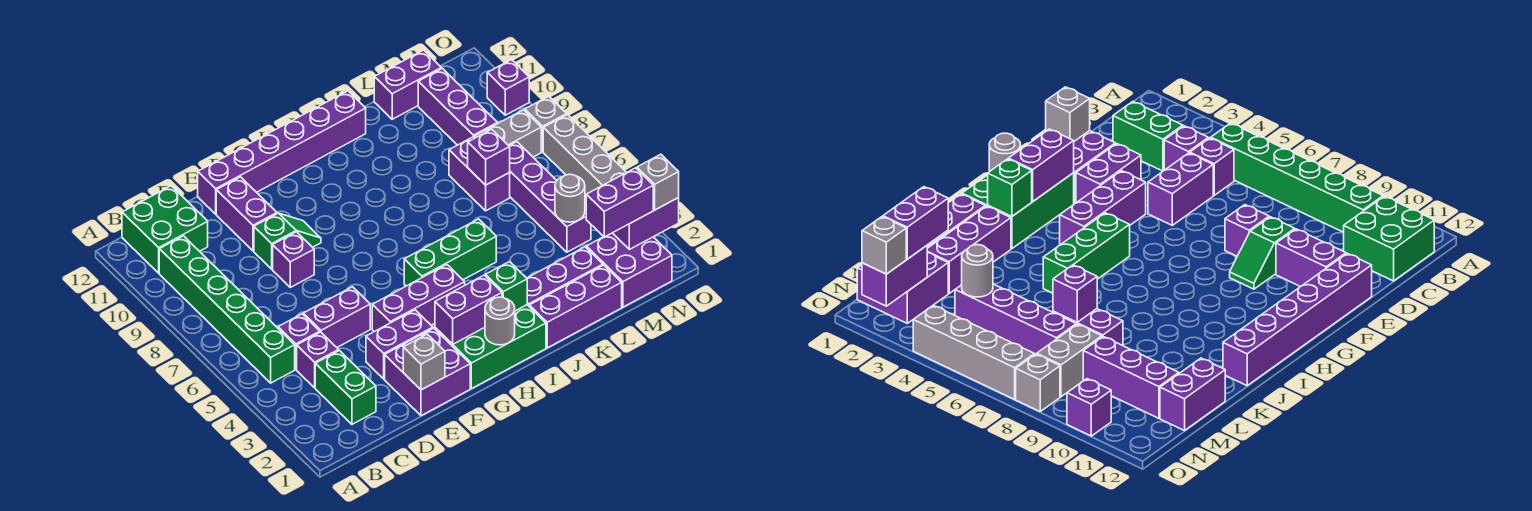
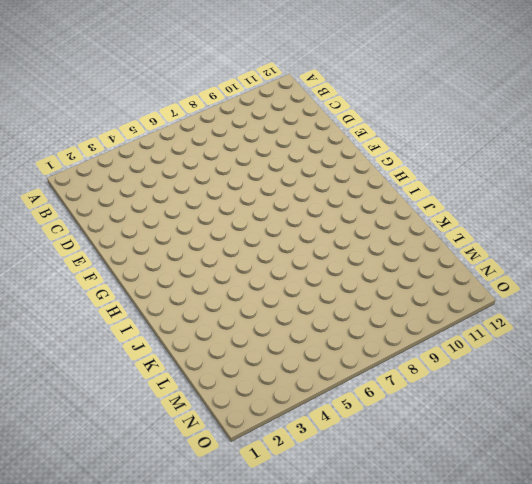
none -> green 1x6 brick [159,236,295,383]
none -> green 2x2 brick [122,186,208,273]
none -> green 1x2 brick [315,351,376,424]
none -> purple 1x1 brick [297,332,339,388]

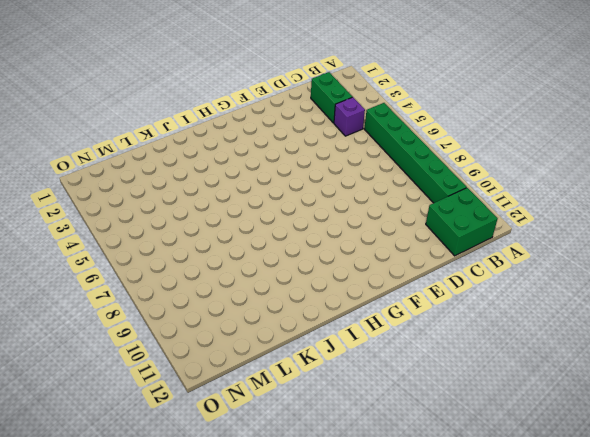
none -> purple 1x1 brick [278,314,320,369]
none -> purple 1x2 brick [303,287,370,347]
none -> purple 2x2 brick [385,328,470,416]
none -> purple 1x2 brick [366,310,433,379]

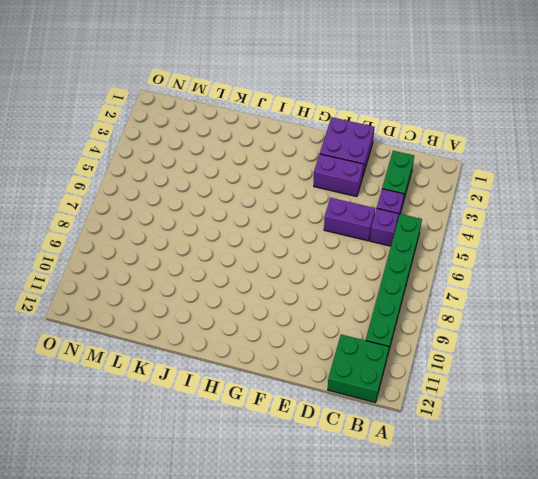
none -> purple 1x1 brick [273,232,314,287]
none -> green 1x2 slope [254,213,321,269]
none -> purple 1x2 brick [216,177,277,251]
none -> purple 1x6 brick [198,91,366,214]

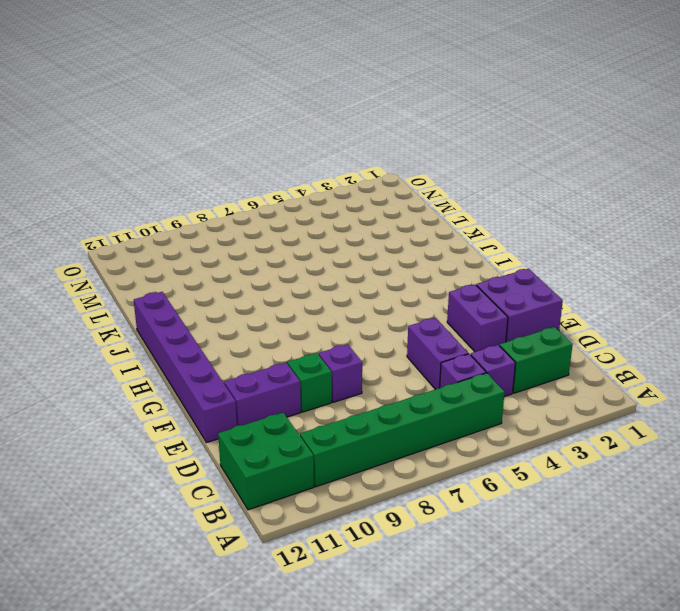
none -> purple 1x3 brick [372,265,465,332]
none -> green 2x3 brick [435,305,546,389]
none -> green 1x3 brick [404,219,496,286]
none -> purple 1x3 brick [529,265,622,348]

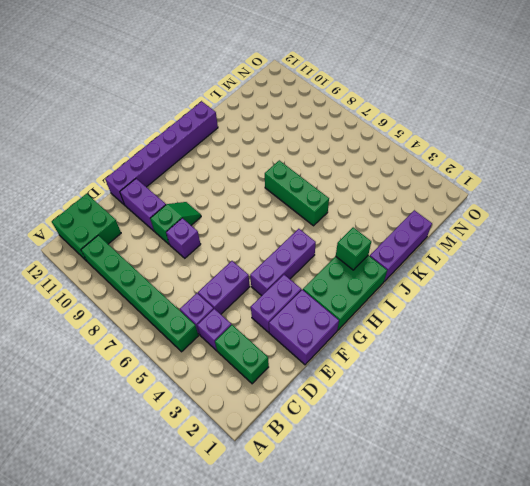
green 1x3 brick [265,160,329,226] -> green 1x3 brick turned to [404,219,496,286]
none -> purple 1x3 brick [527,247,603,306]
none -> purple 1x2 brick [449,137,510,211]
none -> purple 1x2 brick [374,50,441,119]
none -> purple 2x2 brick [586,233,672,307]

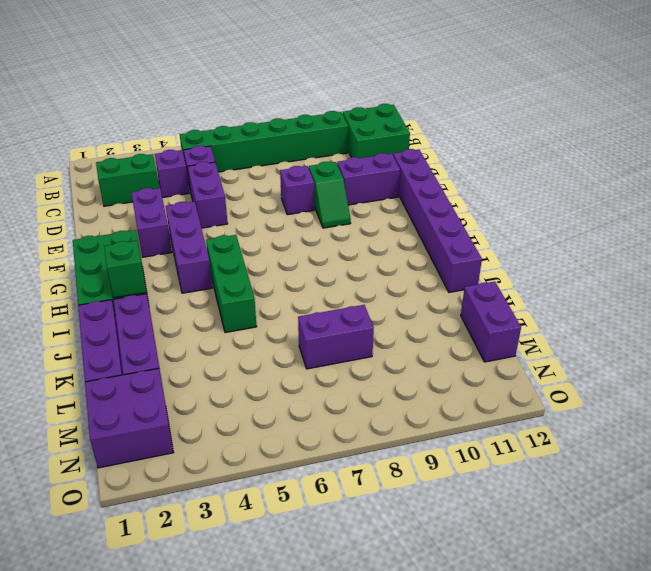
none -> purple 2x2 brick [385,328,470,416]
none -> purple 1x4 brick [509,142,591,252]
none -> grey 1x2 brick [474,110,541,157]
none -> purple 1x3 brick [418,68,497,145]

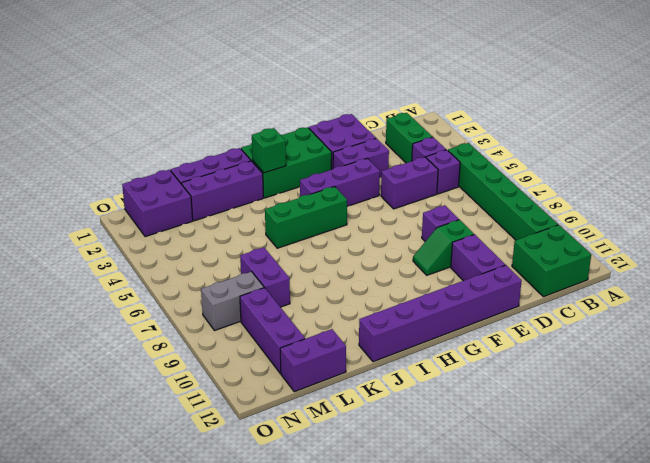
none -> purple 1x4 brick [509,142,591,252]
none -> grey 1x4 brick [543,115,627,195]
none -> grey 1x1 brick [525,96,567,152]
none -> purple 1x1 brick [487,60,529,115]

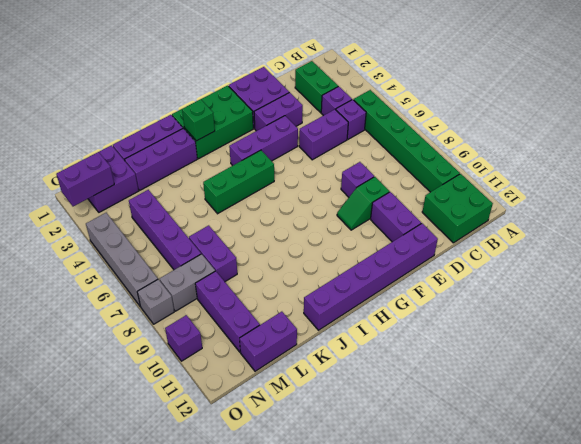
none -> grey 1x1 brick [403,334,445,390]
none -> purple 1x2 brick [435,275,502,344]
none -> grey 1x1 round brick [485,297,515,345]
none -> purple 1x1 brick [468,129,510,185]

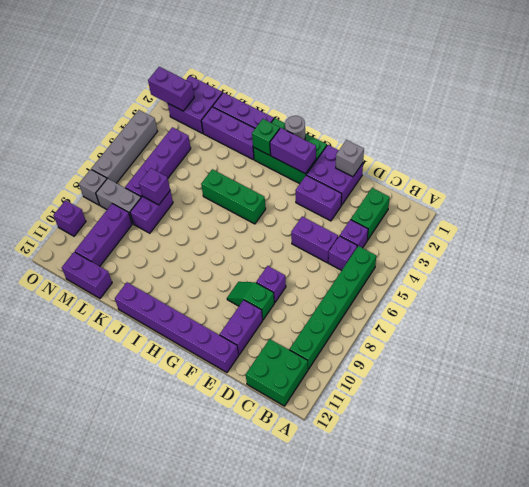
none -> purple 1x3 brick [372,265,465,332]
none -> grey 1x1 round brick [555,174,585,222]
none -> purple 1x2 brick [586,168,653,237]
none -> grey 1x1 brick [637,154,679,210]

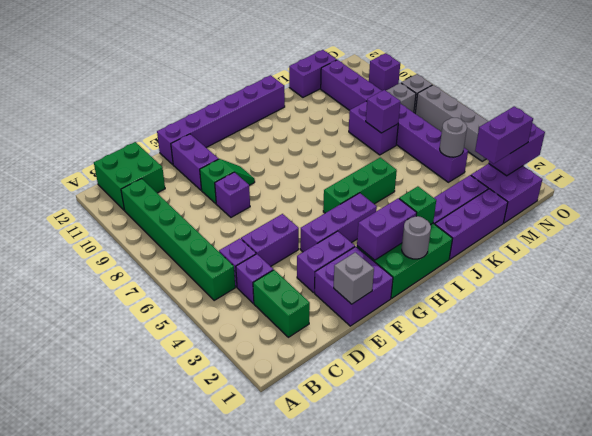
none -> grey 1x1 brick [637,154,679,210]

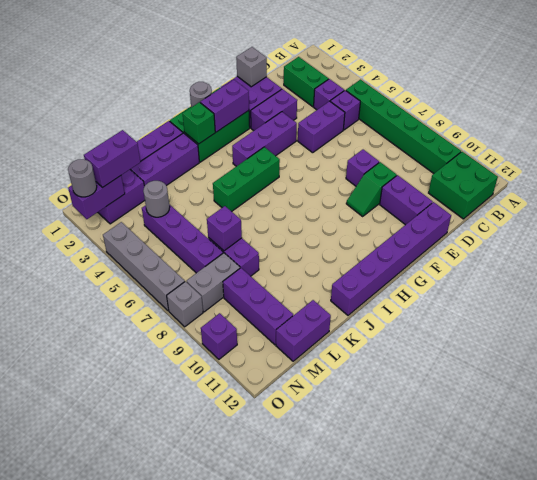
grey 1x1 round brick [68,159,97,197] -> grey 1x1 brick [637,154,679,210]

